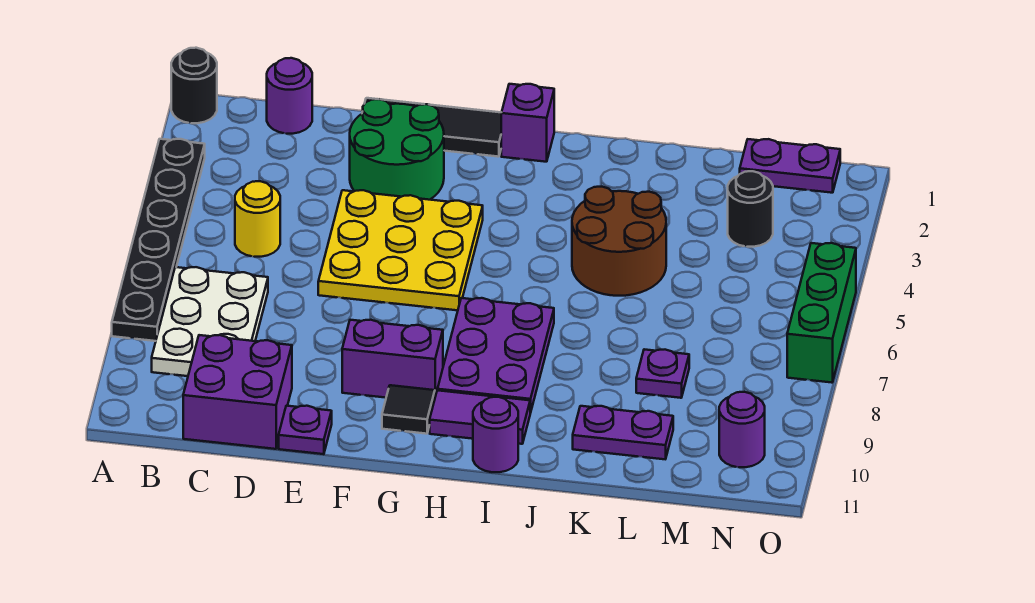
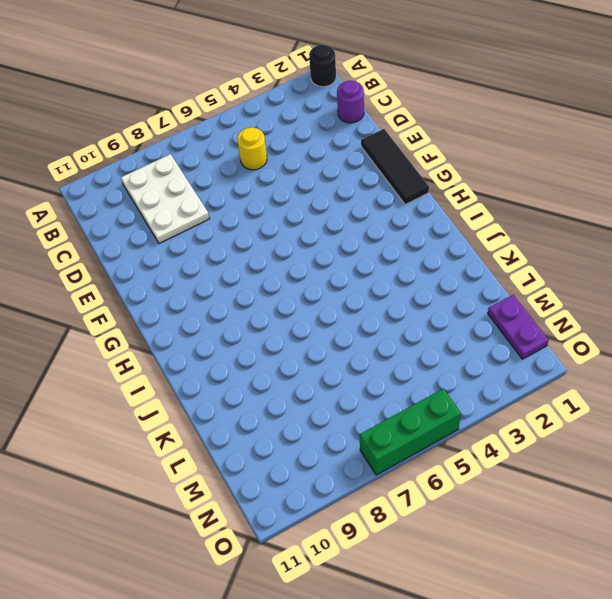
white 2x3 plate [121,154,210,243] -> white 2x3 plate turned to [152,267,268,376]
none -> black 1x6 plate [112,139,205,341]
none -> purple 2x2 brick [183,335,292,449]
none -> green 2x2 round brick [350,99,444,200]

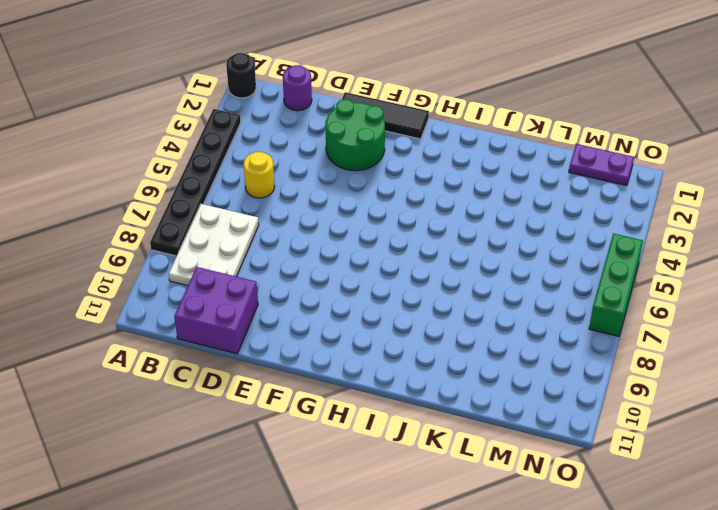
none -> yellow 3x3 plate [318,190,483,310]
none -> purple 1x1 plate [279,406,332,454]
none -> purple 1x2 brick [342,320,443,398]

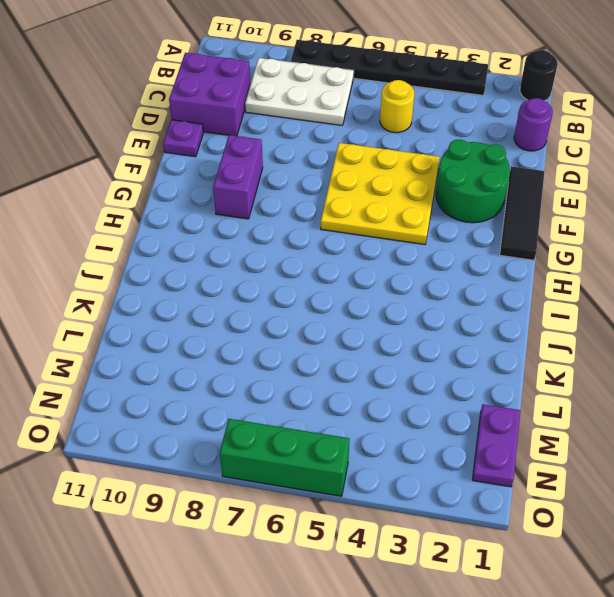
none -> black 1x1 tile [382,385,435,434]
none -> purple 1x1 brick [501,84,554,162]
none -> purple 2x3 plate [438,298,554,413]

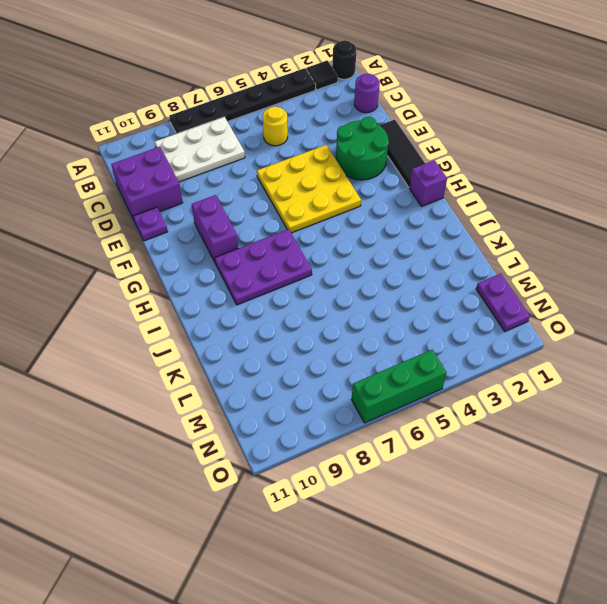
black 1x1 tile [306,61,338,90] -> black 1x1 tile moved to [382,385,435,434]
none -> purple 1x2 tile [430,390,530,444]
none -> purple 1x1 round brick [473,397,518,472]
none -> brown 2x2 round brick [572,187,666,296]

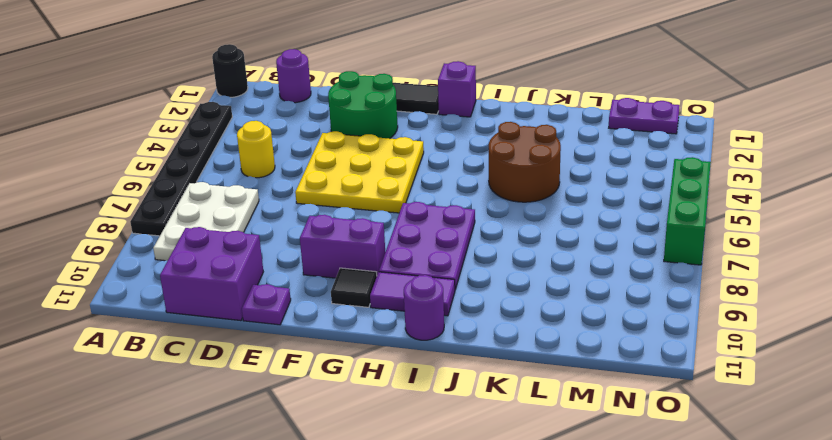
none -> purple 1x2 plate [573,406,673,459]
none -> purple 1x1 plate [636,349,689,398]
none -> black 1x1 round brick [728,171,773,247]

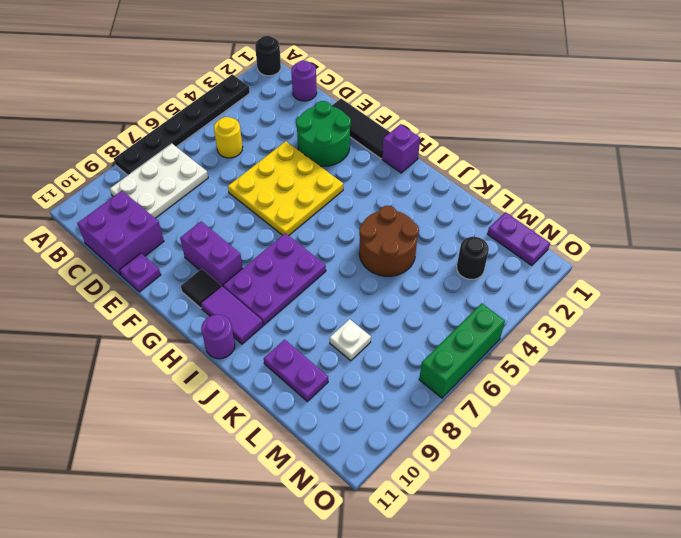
white 1x1 plate [330,319,371,361] -> purple 1x1 plate [636,349,689,398]
none -> purple 1x1 round brick [719,392,765,467]

